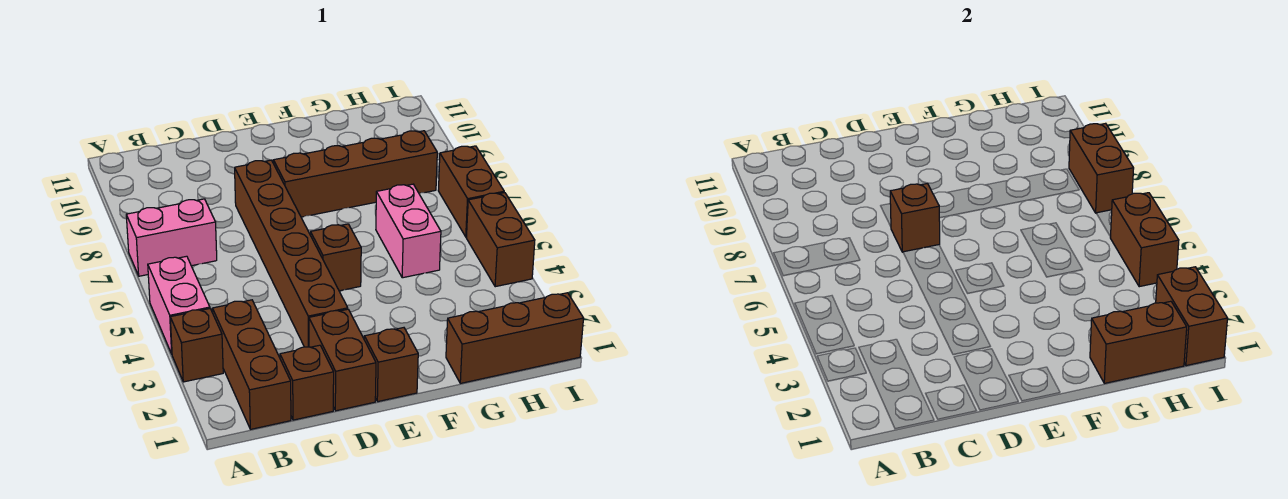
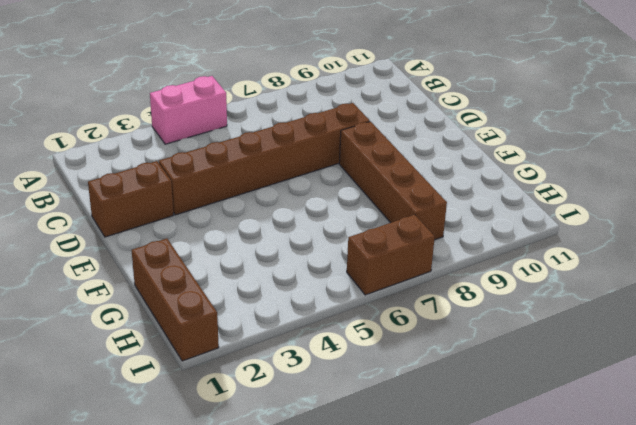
none -> brown 1x1 brick [170,309,223,382]
none -> pink 1x2 brick [126,199,217,276]
none -> brown 1x3 brick [212,300,291,429]

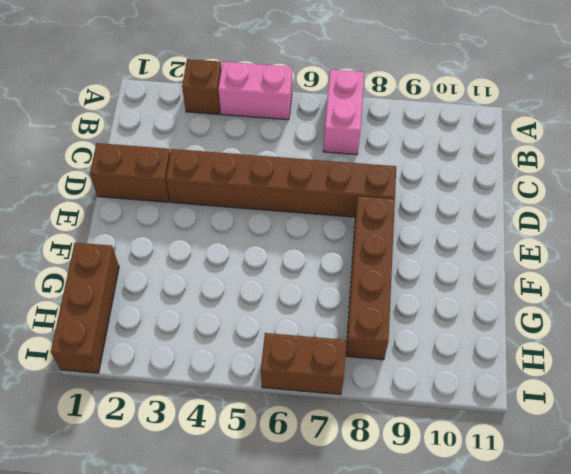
none -> brown 1x3 brick [212,300,291,429]
none -> brown 1x1 brick [280,345,334,420]
none -> brown 1x1 brick [364,328,418,402]

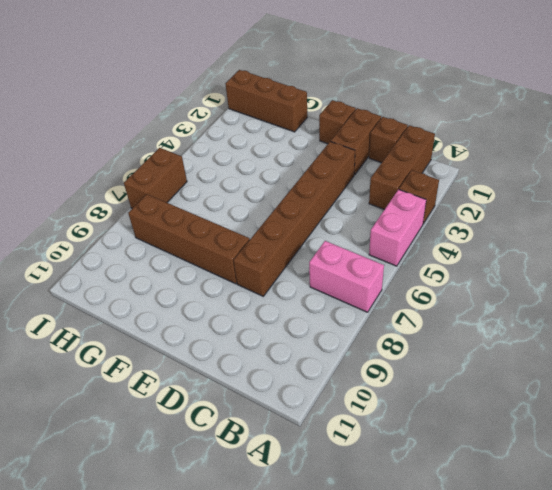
none -> brown 1x1 brick [311,224,361,291]
none -> pink 1x2 brick [376,184,441,278]
none -> brown 1x2 brick [466,193,535,287]

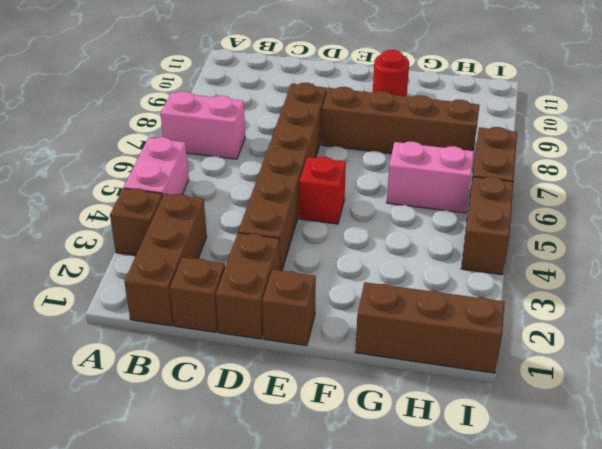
red 1x1 brick [299,157,346,224] -> brown 1x1 brick [311,224,361,291]
red 1x1 round brick [373,50,409,96] -> none
pink 1x2 brick [387,142,474,213] -> pink 1x2 brick turned to [376,184,441,278]
none -> brown 1x1 brick [890,184,940,252]
none -> brown 1x2 brick [1090,301,1187,383]
none -> brown 1x2 brick [1156,267,1228,366]

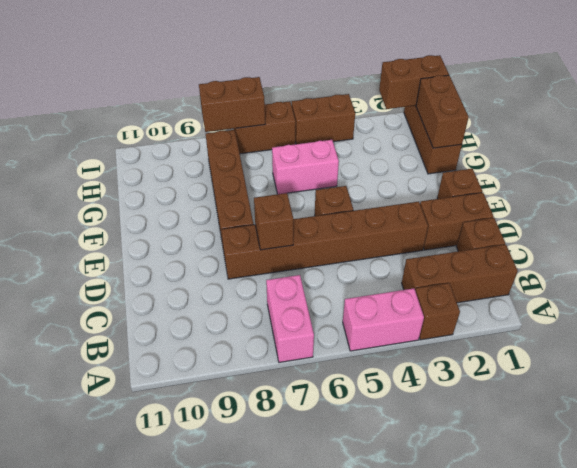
none -> brown 1x2 brick [1110,193,1179,287]

